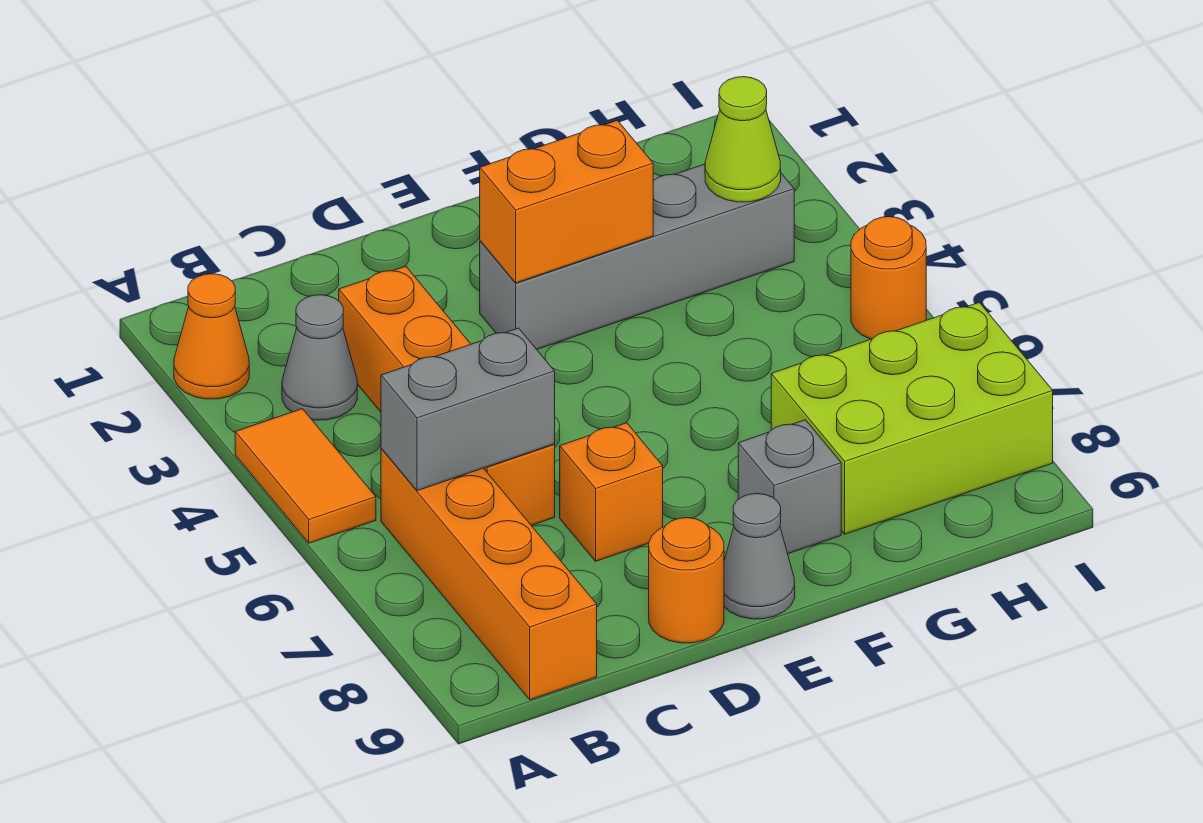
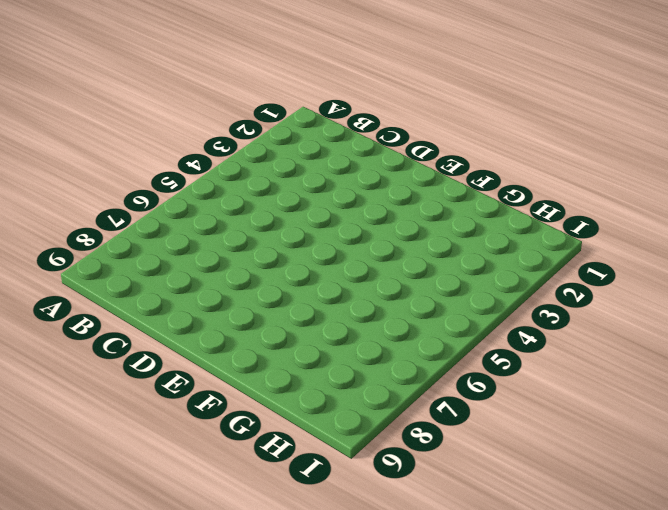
none -> orange 1x1 cone [174,274,249,399]
none -> orange 1x2 tile [235,409,376,543]
none -> grey 1x1 cone [282,295,357,420]

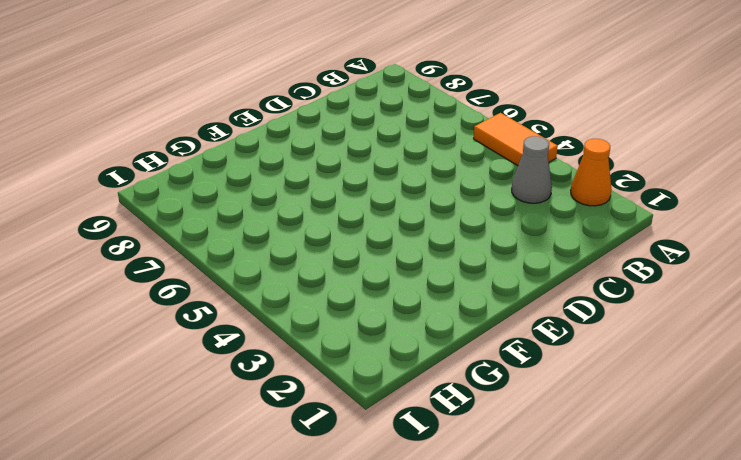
none -> orange 1x4 brick [381,449,597,700]
none -> orange 1x4 brick [339,266,555,525]
none -> orange 1x1 brick [560,423,663,561]

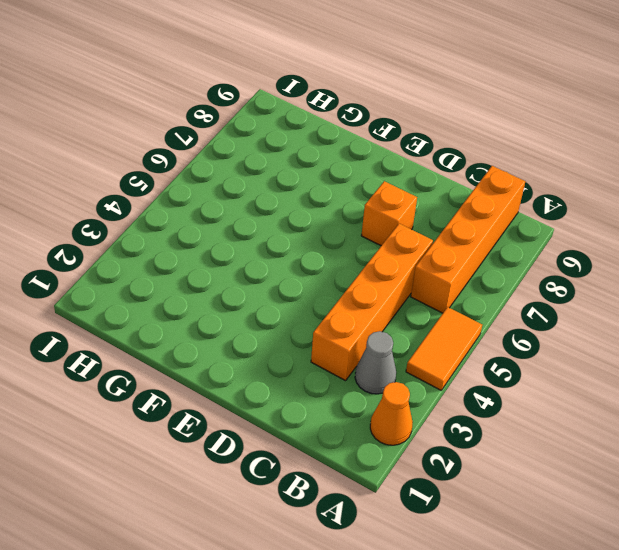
none -> orange 1x1 round brick [649,518,724,643]
none -> grey 1x4 brick [480,164,794,349]
none -> grey 1x1 cone [724,494,795,619]

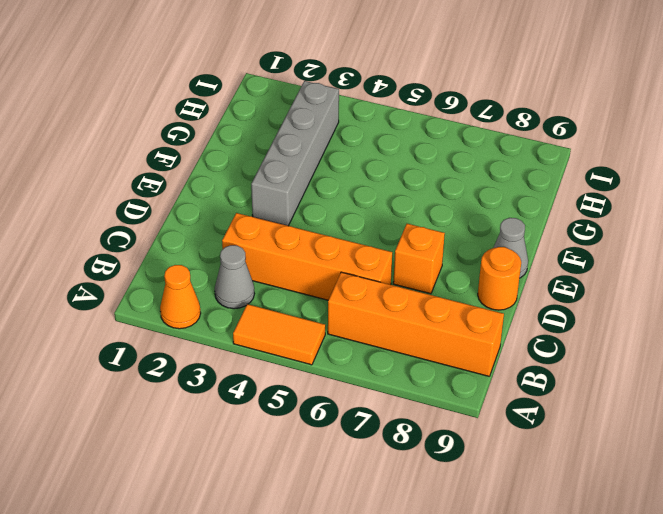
none -> grey 1x1 brick [738,420,841,554]
none -> lime 2x3 brick [771,302,1053,534]
none -> orange 1x1 round brick [851,217,926,339]

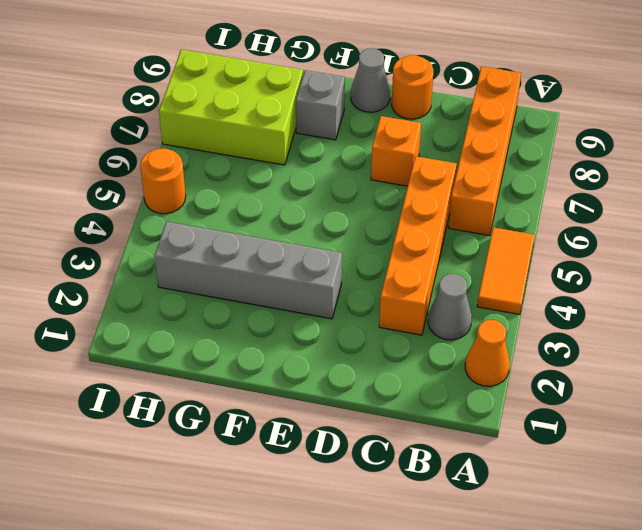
none -> grey 1x2 brick [381,328,555,491]
none -> orange 1x2 brick [480,120,653,283]
none -> lime 1x1 cone [705,77,781,202]

